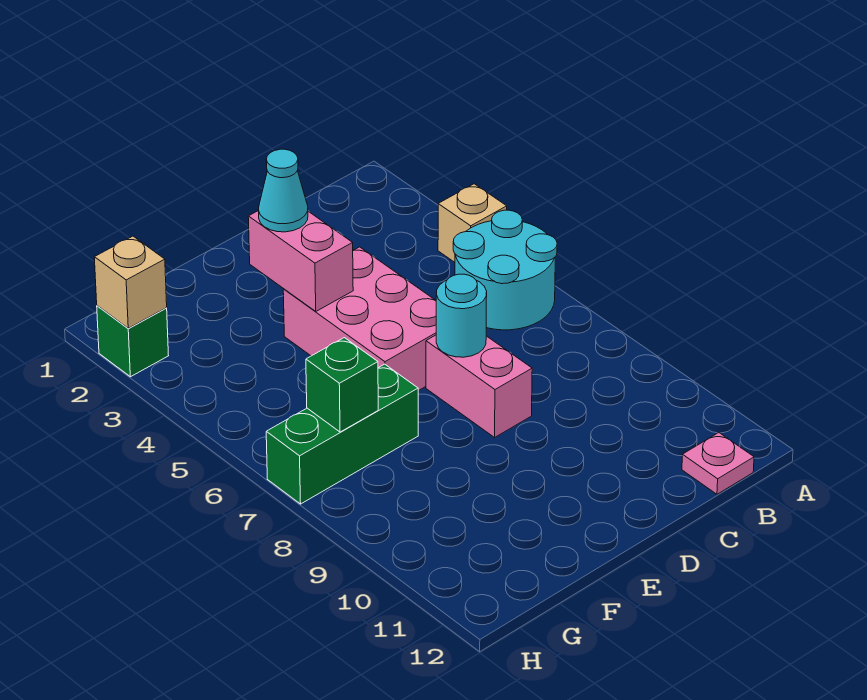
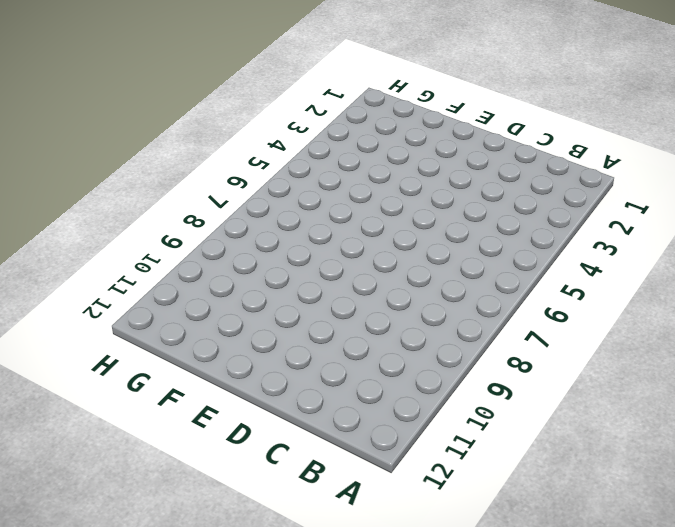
none -> tan 1x1 brick [438,184,507,262]
none -> cyan 2x2 round brick [453,210,557,330]
none -> pink 1x1 plate [682,433,754,494]

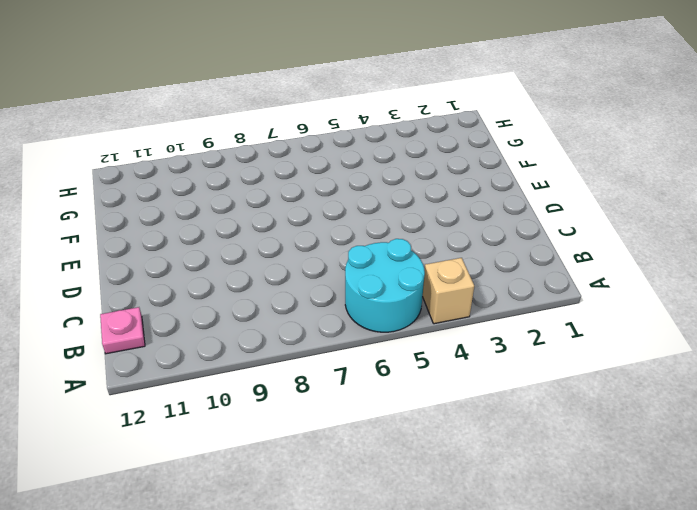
none -> pink 2x3 brick [283,247,436,391]
none -> pink 1x2 brick [426,335,532,437]
none -> green 1x3 brick [266,364,418,504]

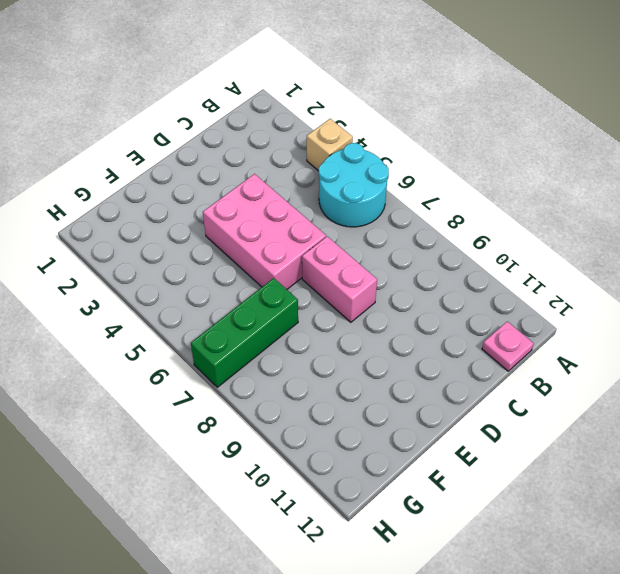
none -> green 1x1 brick [97,306,169,377]
none -> cyan 1x1 round brick [436,274,487,357]
none -> pink 1x2 brick [248,211,353,311]

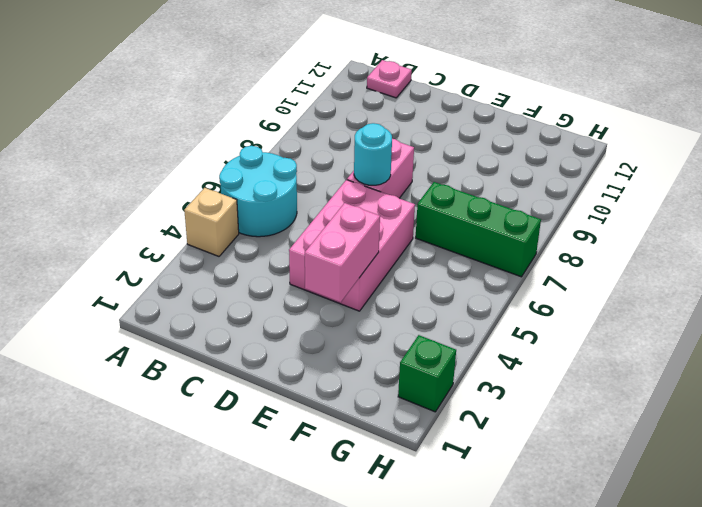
none -> green 1x1 brick [306,338,378,432]
none -> tan 1x1 brick [94,236,167,328]
none -> cyan 1x1 cone [258,149,308,232]

